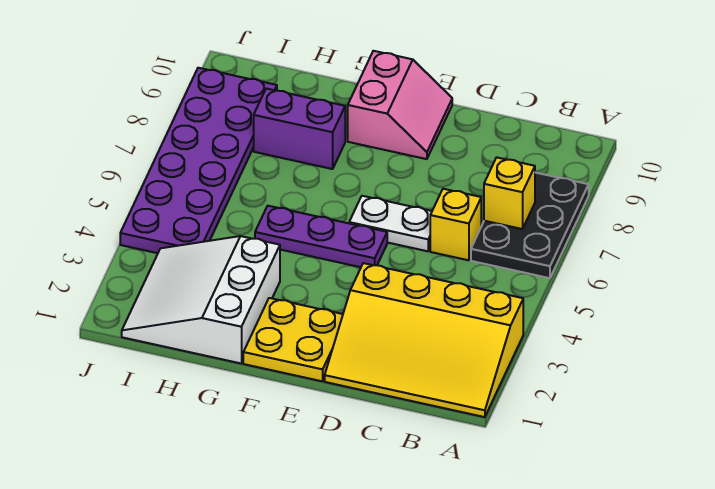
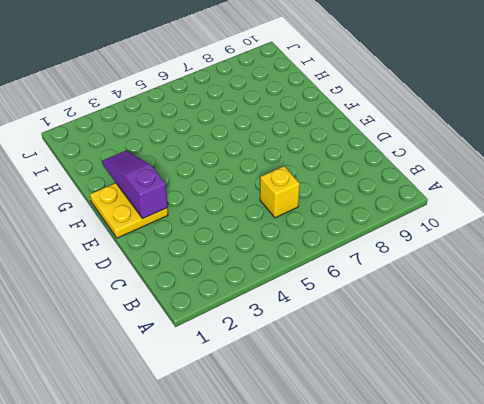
purple 1x3 slope [102,151,167,219] -> none
none -> yellow 3x4 slope [325,263,523,417]
none -> black 2x3 plate [471,173,589,278]

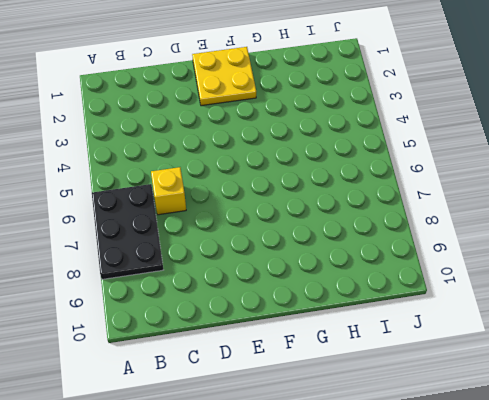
none -> yellow 3x4 slope [325,263,523,417]
none -> white 1x2 plate [349,196,432,251]

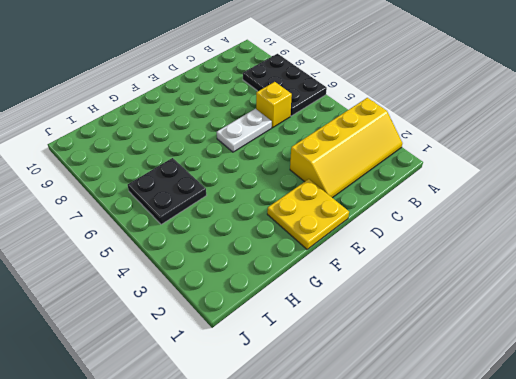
yellow 2x4 slope [290,98,402,198] -> yellow 3x4 slope [325,263,523,417]
black 2x2 plate [128,158,206,225] -> purple 2x6 plate [120,68,277,253]
none -> purple 1x3 plate [255,206,387,267]
none -> pink 2x2 slope [348,51,452,159]

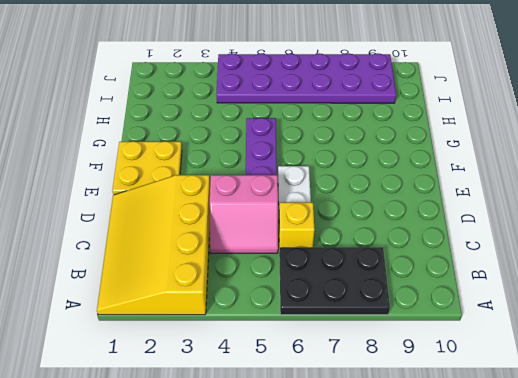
pink 2x2 slope [210,175,278,253] -> pink 2x2 slope moved to [348,51,452,159]
none -> white 3x3 slope [122,236,280,363]
none -> purple 1x2 brick [254,89,345,169]

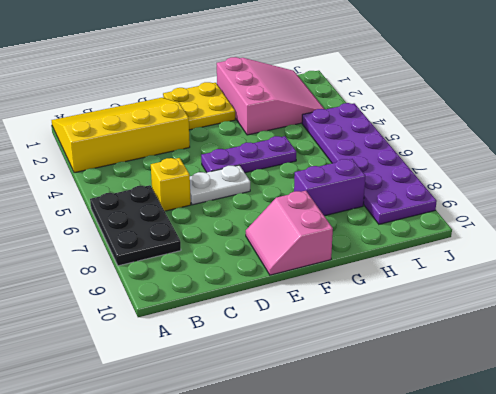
pink 3x3 slope [217,57,324,135] -> white 3x3 slope [122,236,280,363]
none -> yellow 1x1 brick [484,157,535,229]

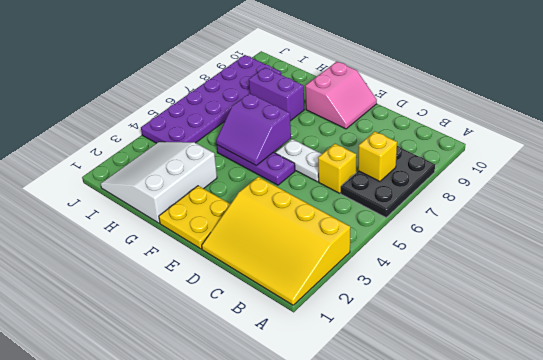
purple 2x2 slope [216,93,291,165] -> none

